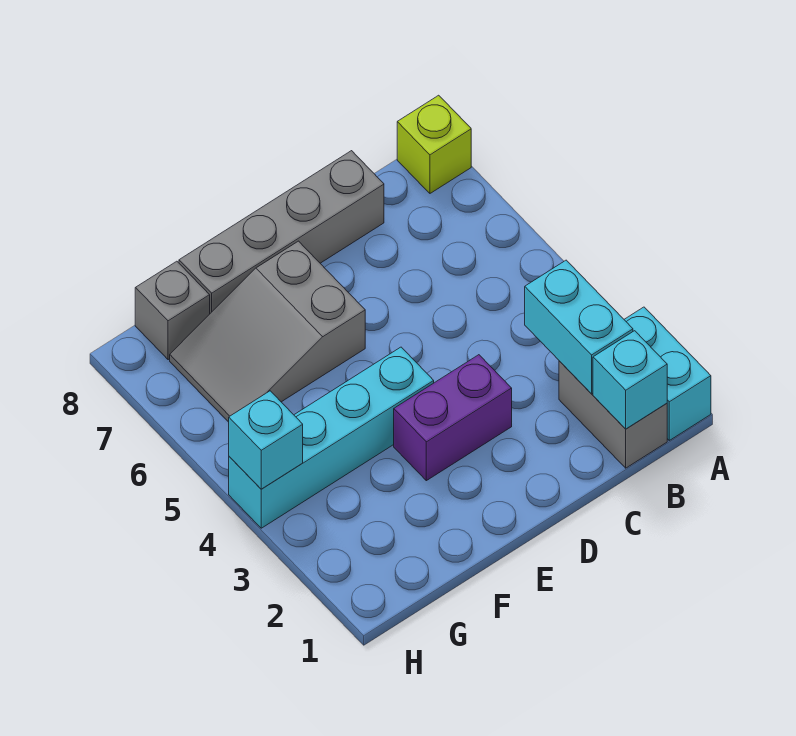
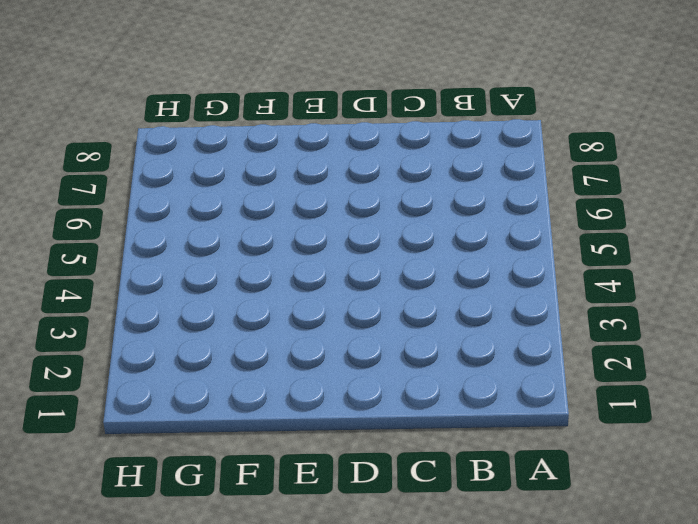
none -> cyan 1x2 brick [624,307,711,440]
none -> lime 1x1 brick [397,95,471,193]

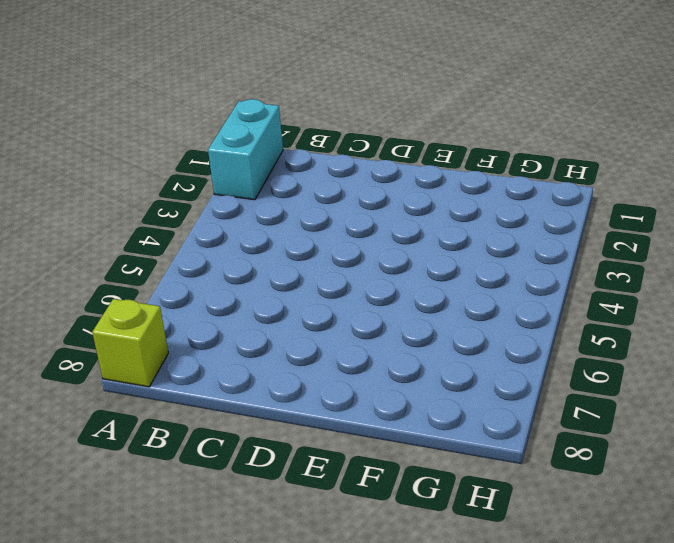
none -> grey 1x2 brick [559,361,667,468]
none -> grey 1x4 brick [179,151,384,313]

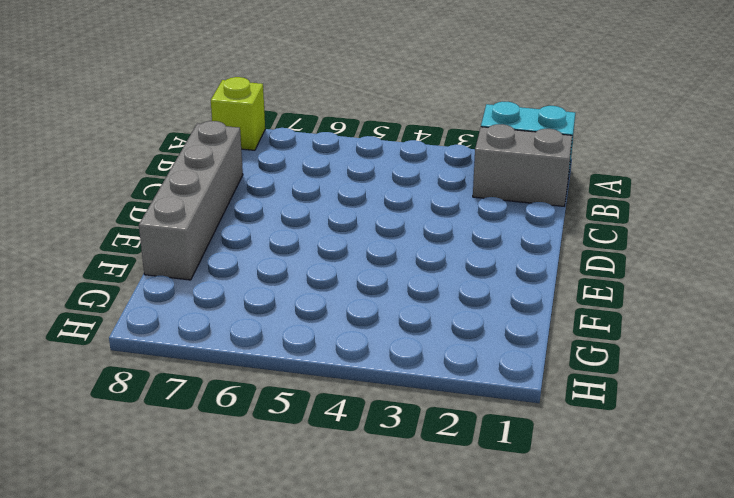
none -> purple 1x2 brick [394,355,512,481]
none -> cyan 1x4 brick [229,347,434,528]

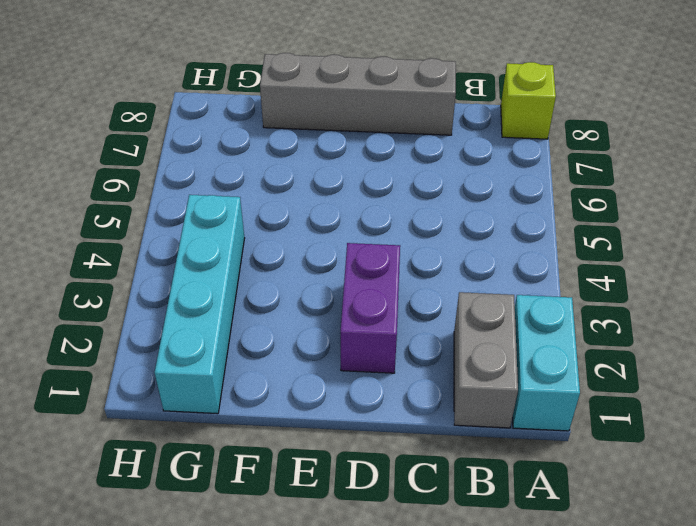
purple 1x2 brick [341,243,400,373] -> purple 1x2 brick turned to [394,355,512,481]
cyan 1x4 brick [155,195,245,414] -> cyan 1x4 brick turned to [229,347,434,528]
none -> grey 2x3 slope [170,241,365,422]
none -> grey 1x1 brick [135,261,210,360]

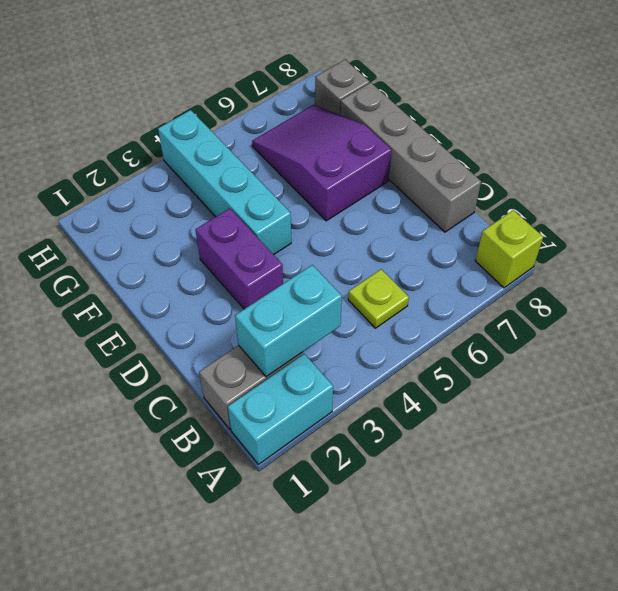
lime 1x1 plate [348,269,409,328] -> none
purple 2x3 slope [252,105,392,221] -> grey 2x3 slope [170,241,365,422]
none -> cyan 1x1 brick [593,331,667,429]
none -> cyan 1x1 brick [229,391,303,489]

